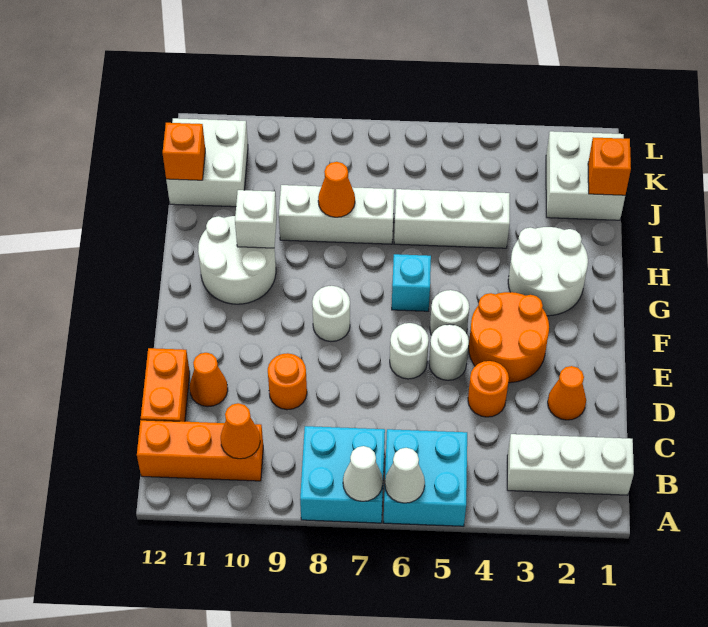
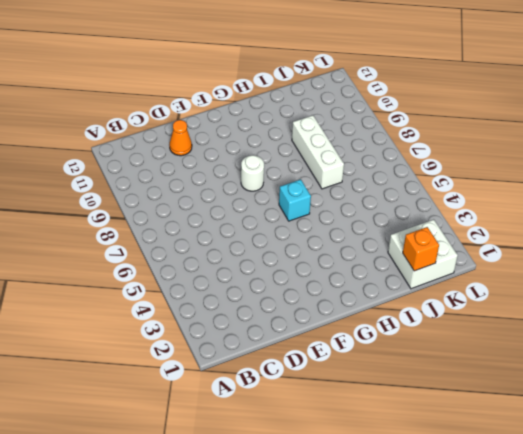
none -> cyan 2x2 brick [384,429,467,526]
none -> cyan 2x2 brick [300,426,385,523]
none -> white 1x3 brick [507,434,634,495]

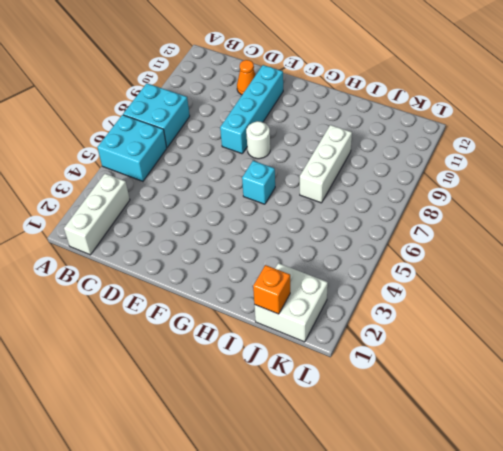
cyan 1x4 brick [220,65,283,154] -> none
none -> orange 1x3 brick [137,420,263,481]
none -> orange 1x2 brick [141,348,190,422]
none -> orange 1x1 cone [548,366,586,420]

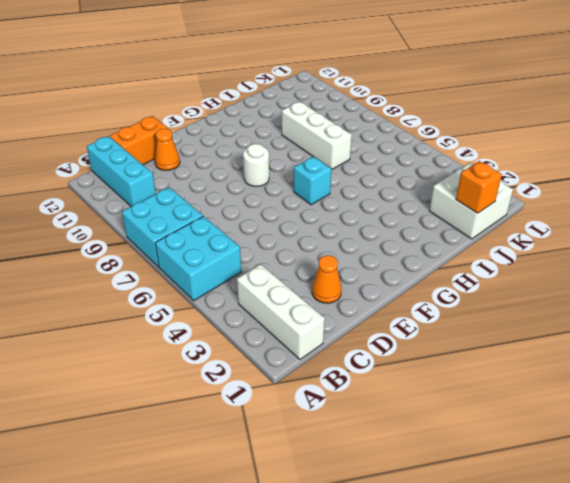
cyan 1x3 brick [87,136,156,207] -> orange 1x3 brick [137,420,263,481]
none -> orange 1x1 round brick [468,361,509,417]
none -> orange 1x1 round brick [268,353,307,410]
none -> orange 2x2 round brick [469,292,549,383]

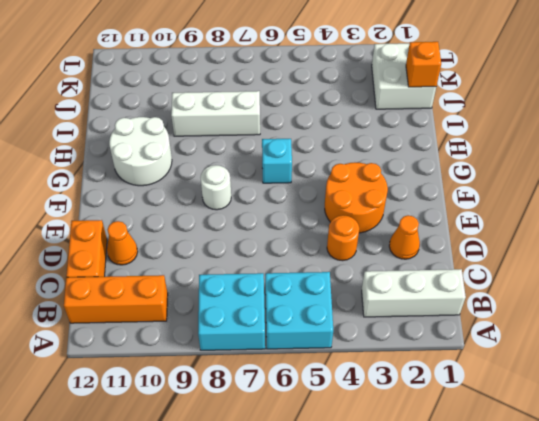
none -> orange 1x1 round brick [268,353,307,410]
none -> white 1x1 round brick [429,324,469,380]
none -> white 1x1 round brick [390,323,429,379]

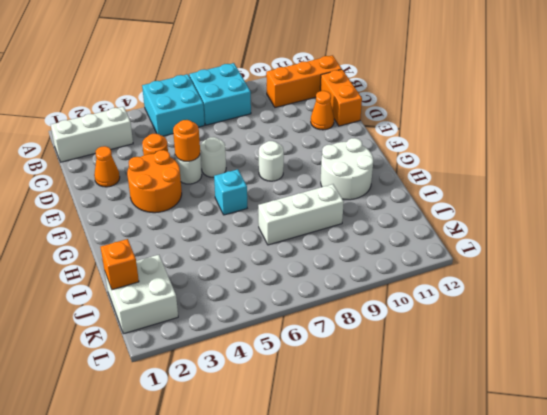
orange 1x1 round brick [173,120,200,161] -> orange 1x1 round brick moved to [268,353,307,410]
none -> white 1x1 round brick [430,290,469,335]
none -> white 2x2 round brick [508,227,588,316]
none -> white 1x3 brick [394,189,510,248]

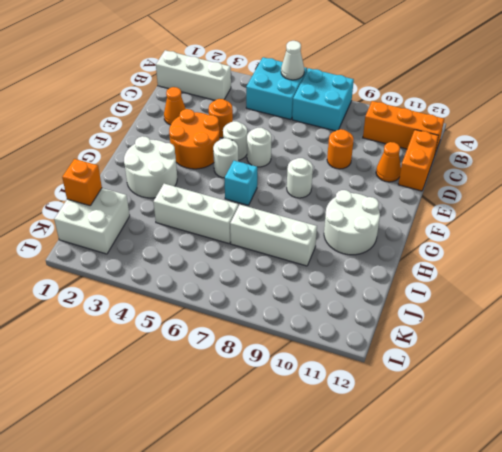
none -> white 2x2 brick [166,118,248,207]
none -> white 1x1 cone [343,446,383,501]
none -> orange 1x1 cone [221,403,260,459]

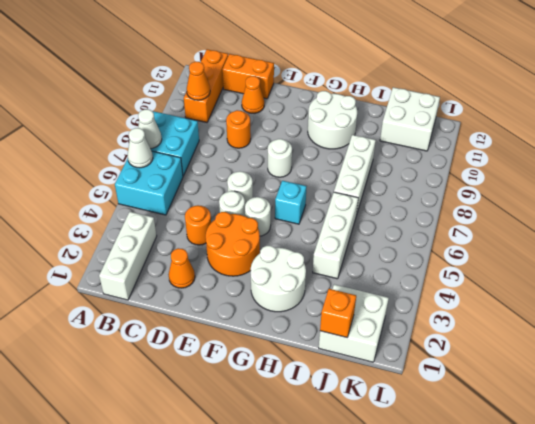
none -> white 1x1 brick [235,190,277,248]
none -> orange 1x1 cone [318,162,355,217]
none -> orange 1x1 brick [163,123,205,180]

